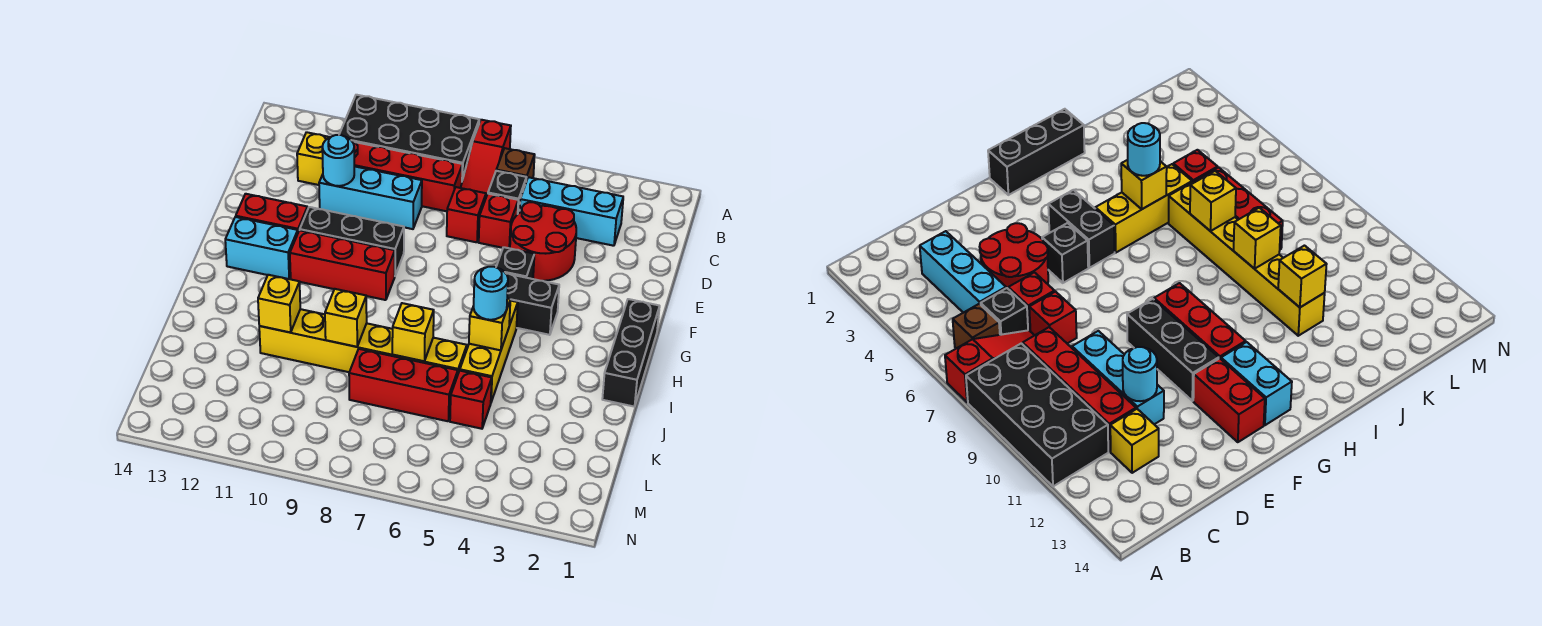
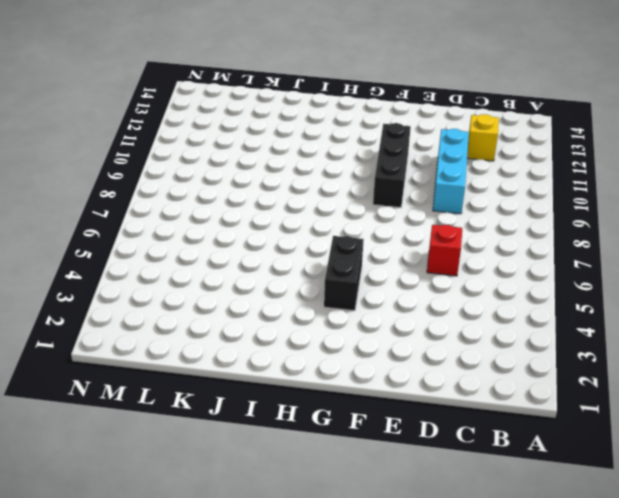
none -> red 1x3 slope [461,120,511,197]
none -> black 2x4 brick [339,95,479,180]
none -> brown 1x1 brick [496,148,535,181]

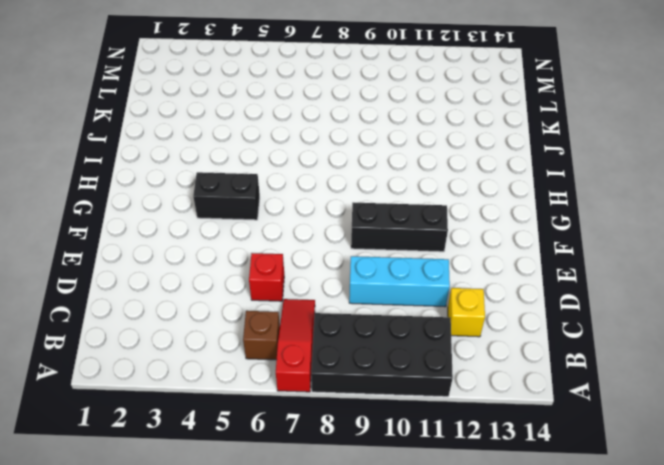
none -> cyan 1x3 brick [520,177,623,246]
none -> black 1x1 brick [488,171,526,214]
none -> red 1x4 brick [352,141,463,211]

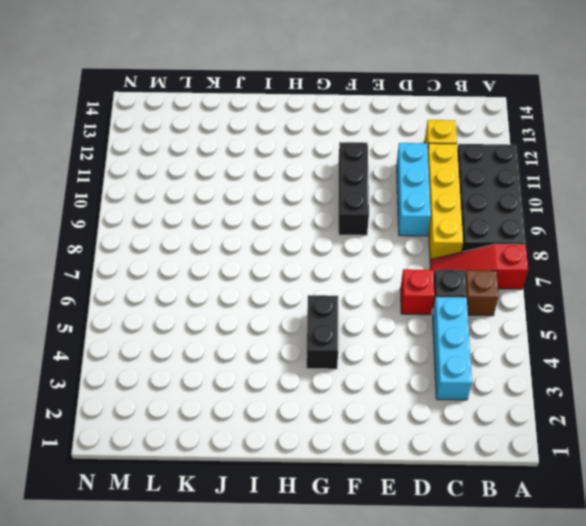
yellow 1x4 brick [428,143,463,260] -> red 1x4 brick [352,141,463,211]
none -> red 2x2 round brick [510,202,576,281]
none -> red 1x1 brick [447,187,486,242]
none -> black 1x1 brick [496,247,534,279]

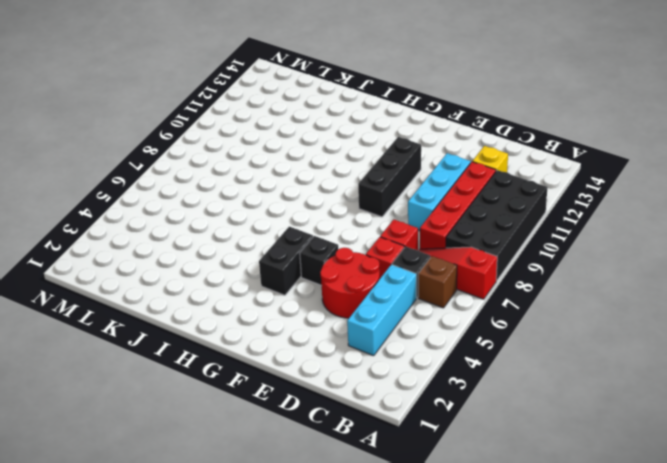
none -> red 1x2 brick [236,194,308,232]
none -> black 1x3 brick [602,299,660,406]
none -> red 1x3 brick [290,230,395,300]

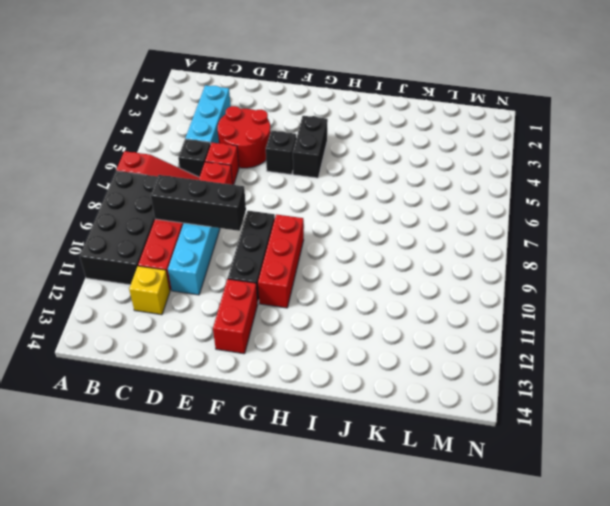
black 1x3 brick [151,175,246,231] -> black 1x3 brick moved to [602,299,660,406]
none -> brown 1x1 brick [496,148,535,181]
none -> cyan 1x2 brick [225,217,298,279]
none -> yellow 1x3 brick [460,301,518,402]

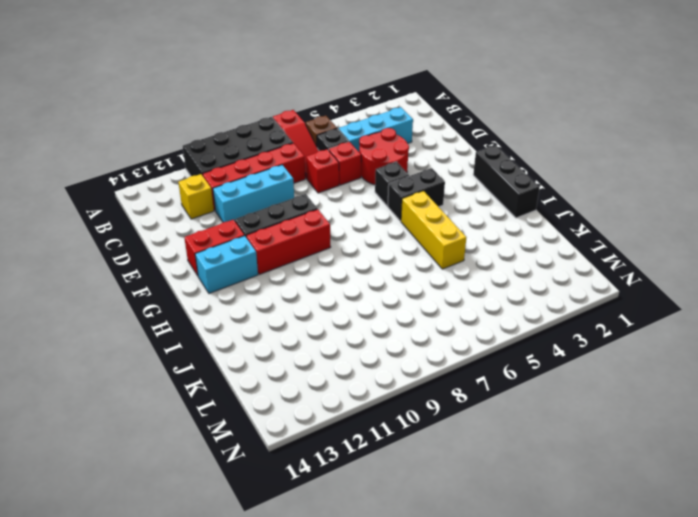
none -> yellow 1x6 brick [259,309,467,373]
none -> red 1x1 brick [450,371,492,429]
none -> red 1x3 brick [349,349,458,421]

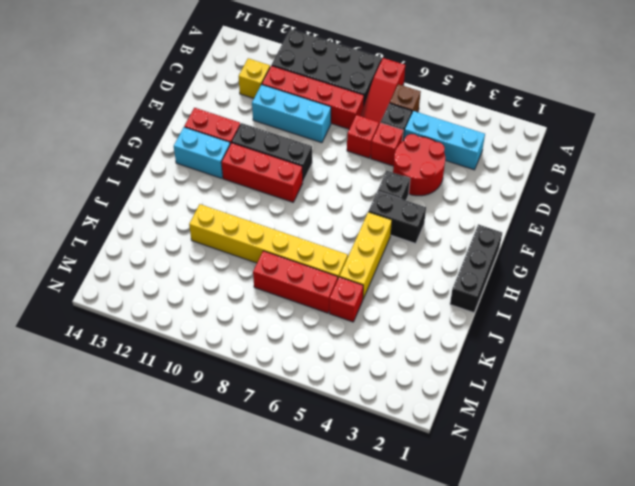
none -> cyan 1x1 round brick [322,135,354,186]
none -> yellow 1x1 brick [469,298,510,350]
none -> yellow 1x1 brick [392,303,434,361]

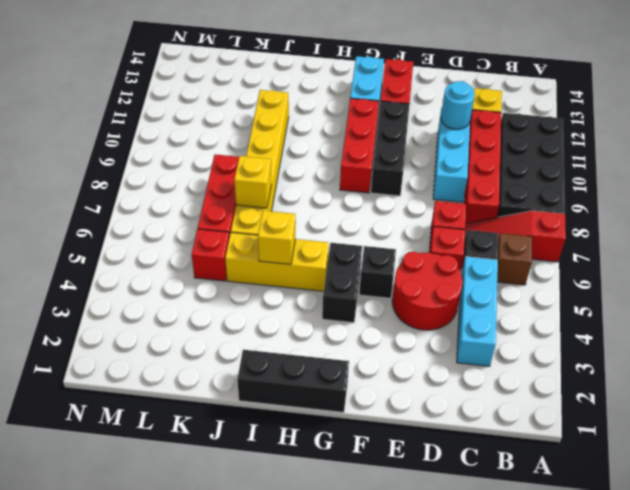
none -> yellow 1x1 brick [325,289,367,347]
none -> yellow 1x1 brick [258,275,300,333]
none -> cyan 1x1 round brick [474,267,508,320]

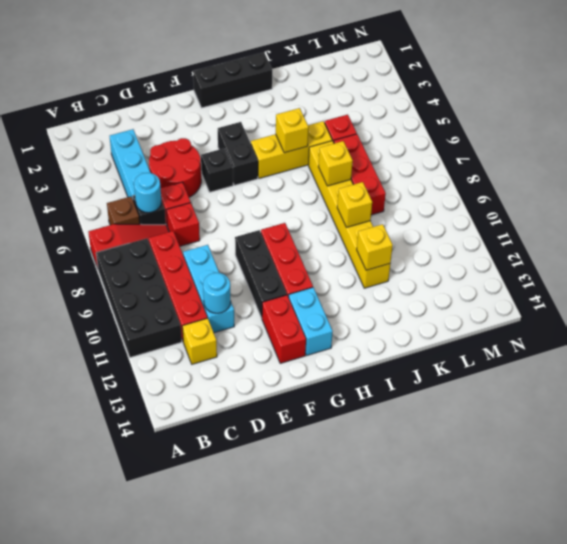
cyan 1x1 round brick [134,173,161,213] -> cyan 1x1 round brick moved to [474,267,508,320]

